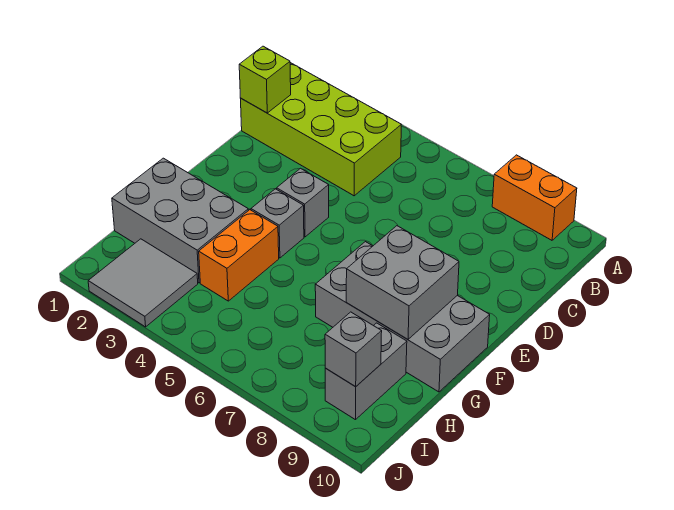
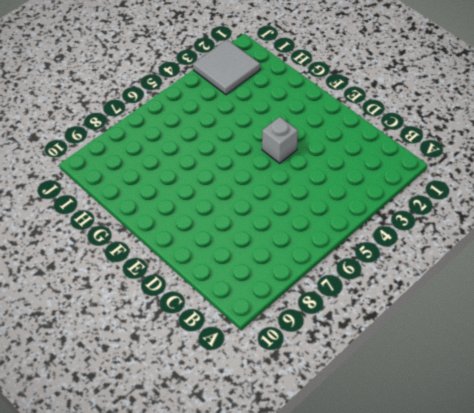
none -> orange 1x2 brick [492,155,577,240]
none -> lime 2x4 brick [241,63,401,196]
none -> grey 1x1 brick [251,189,304,258]

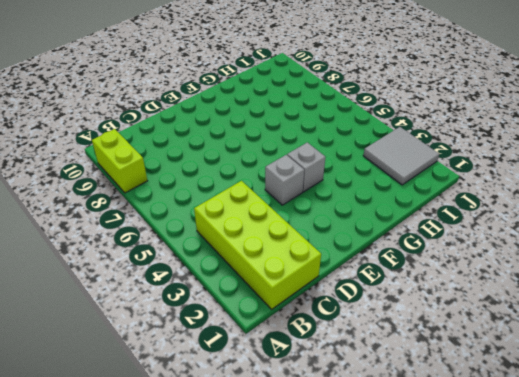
lime 1x2 brick [92,129,147,193] -> orange 1x2 brick [492,155,577,240]
none -> grey 2x4 brick [315,242,490,392]
none -> grey 2x3 brick [112,158,248,283]
none -> orange 1x2 brick [199,210,279,301]

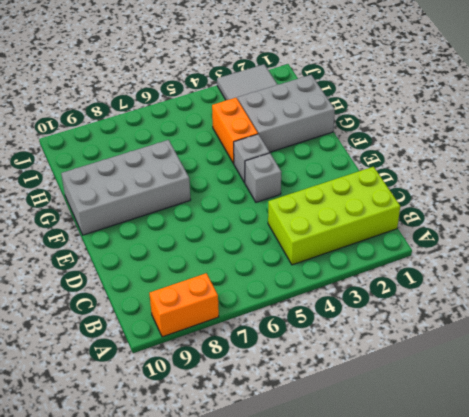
none -> grey 1x2 brick [325,323,407,420]
none -> lime 1x1 brick [239,46,291,113]
none -> grey 2x2 brick [346,226,459,339]

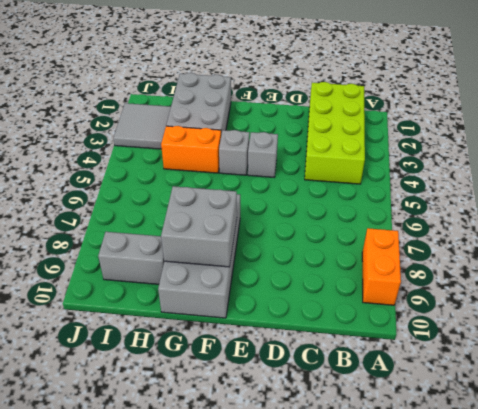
none -> lime 1x1 brick [239,46,291,113]
none -> grey 1x1 brick [325,312,382,387]

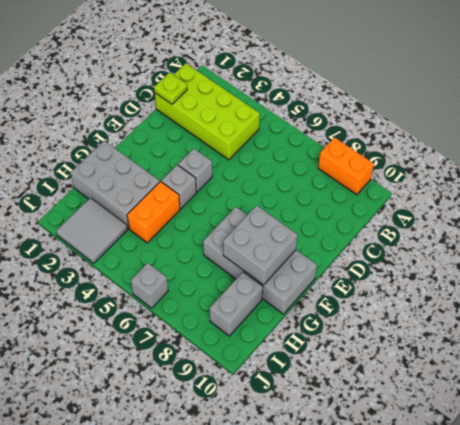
lime 1x1 plate [154,72,187,104] -> lime 1x1 brick [239,46,291,113]
grey 1x1 brick [131,263,168,308] -> grey 1x1 brick moved to [325,312,382,387]

